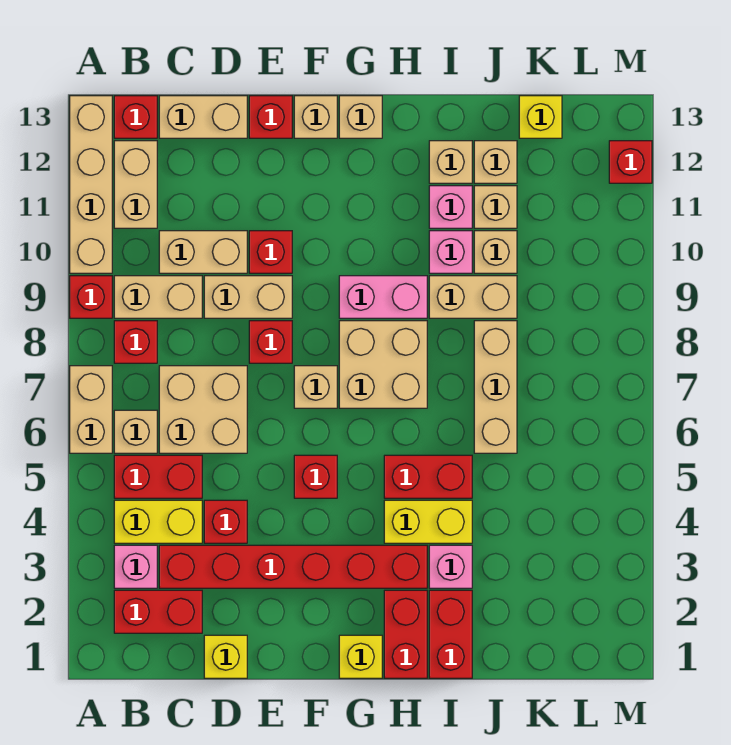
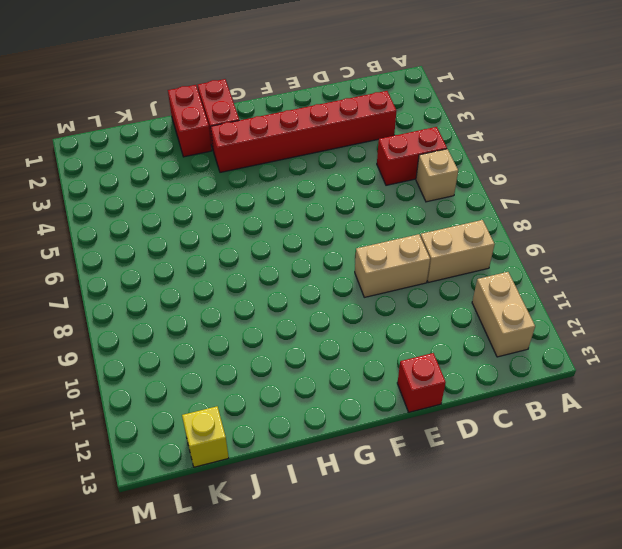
none -> tan 1x2 brick [70,366,112,453]
none -> red 1x1 brick [70,276,112,318]
none -> tan 1x4 brick [70,96,112,273]
none -> red 1x2 brick [114,590,202,633]

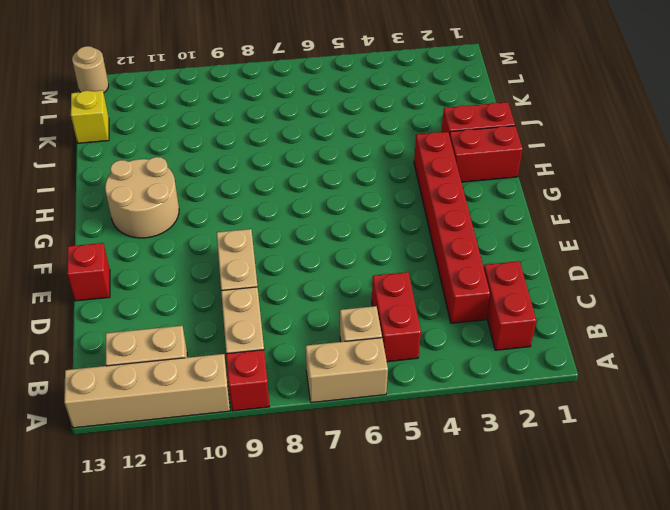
tan 2x2 round brick [105,157,179,238] -> none
tan 1x1 round brick [72,46,109,92] -> none
none -> pink 1x1 brick [114,545,157,588]
none -> yellow 1x2 brick [114,500,202,543]
none -> red 1x1 brick [114,321,157,363]
none -> red 1x1 brick [114,96,157,138]

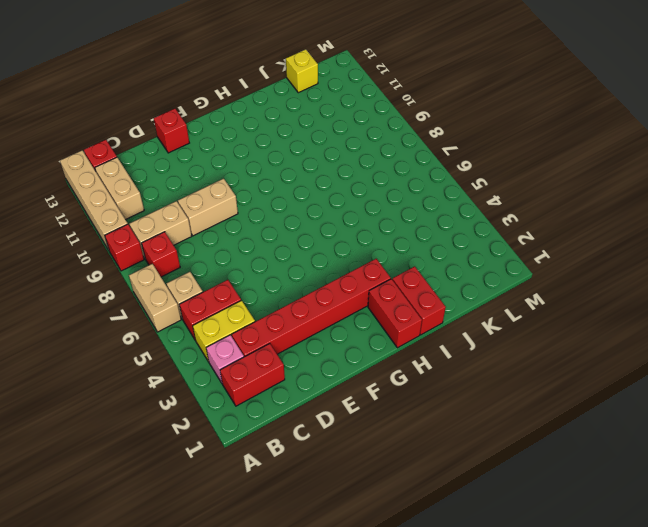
none -> tan 2x2 brick [159,366,247,453]
none -> tan 1x2 brick [159,231,247,273]
none -> tan 1x2 brick [159,96,247,138]
none -> yellow 1x1 brick [204,635,247,678]

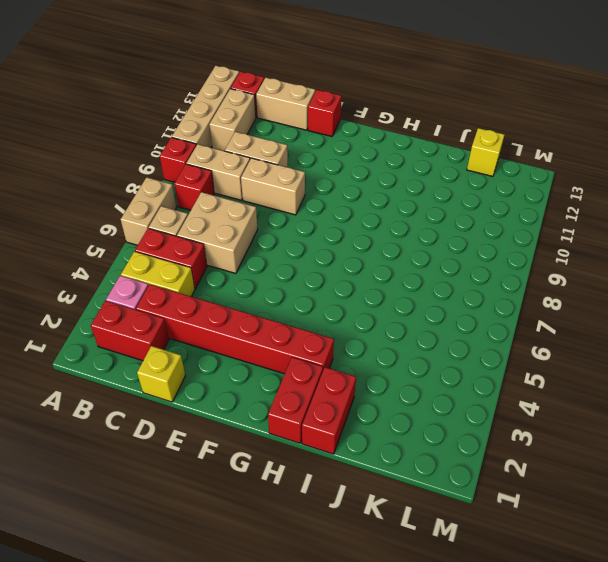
none -> red 1x1 brick [204,500,247,543]
none -> red 1x1 brick [249,321,292,363]
none -> red 1x1 brick [249,231,292,273]
none -> red 1x1 brick [294,455,337,498]

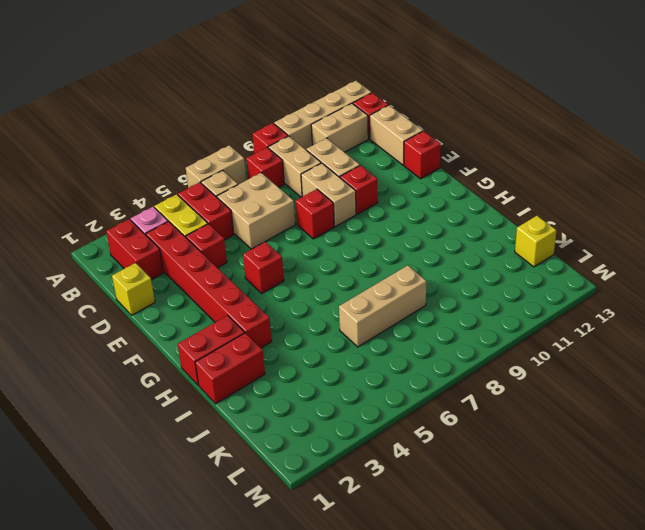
none -> tan 1x1 brick [294,366,337,408]
none -> tan 1x1 brick [294,96,337,138]
none -> yellow 1x1 brick [339,635,382,678]
none -> tan 2x2 brick [339,321,427,408]

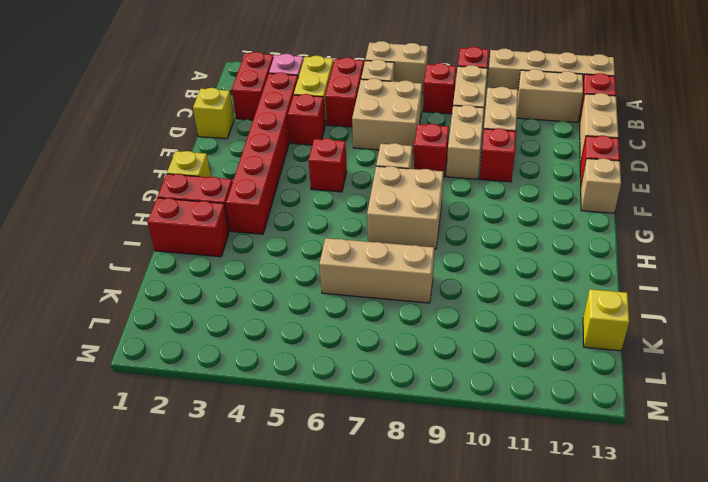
none -> pink 1x2 brick [339,276,427,318]
none -> tan 1x1 brick [339,96,382,138]
none -> yellow 1x2 brick [384,500,472,543]
none -> red 1x2 brick [384,455,472,498]

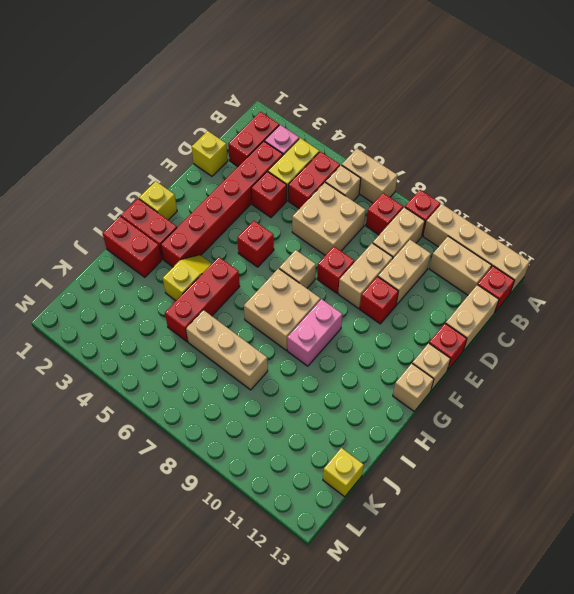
yellow 1x2 slope [163,255,212,301] -> yellow 1x2 brick [384,500,472,543]
red 1x3 brick [165,257,240,342] -> red 1x2 brick [384,455,472,498]
none -> pink 1x1 brick [429,545,472,588]
none -> tan 1x2 brick [429,276,517,318]
none -> pink 1x1 brick [429,231,472,273]
none -> pink 1x1 brick [429,186,472,228]

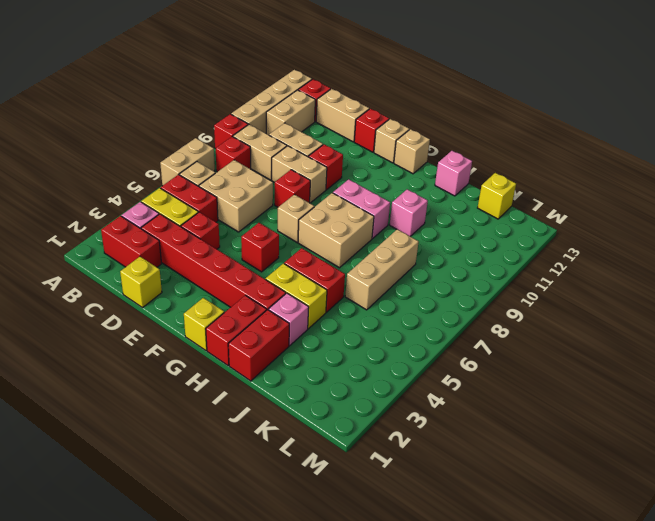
pink 1x1 brick [435,151,472,196] -> pink 1x1 brick moved to [429,186,472,228]
none -> tan 1x2 brick [429,276,517,318]
none -> tan 1x1 brick [429,141,472,183]
none -> tan 1x1 brick [474,231,517,273]
none -> tan 1x1 brick [474,186,517,228]

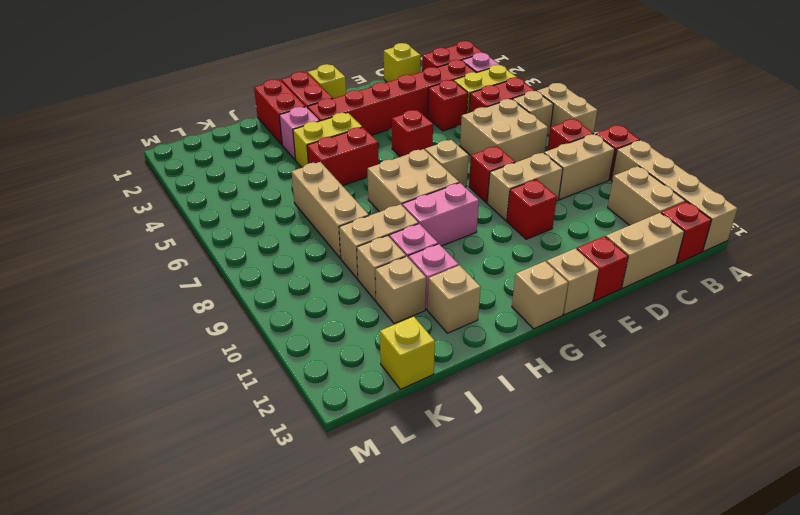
none -> tan 1x2 brick [159,231,247,273]
none -> tan 1x1 brick [474,141,517,183]
none -> red 1x1 brick [609,141,652,183]

